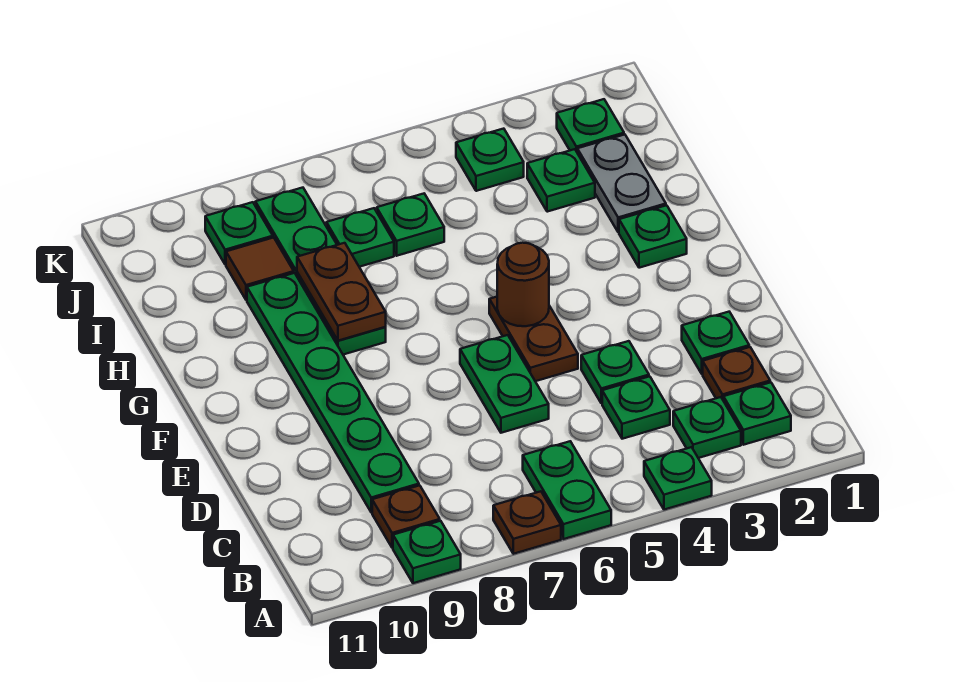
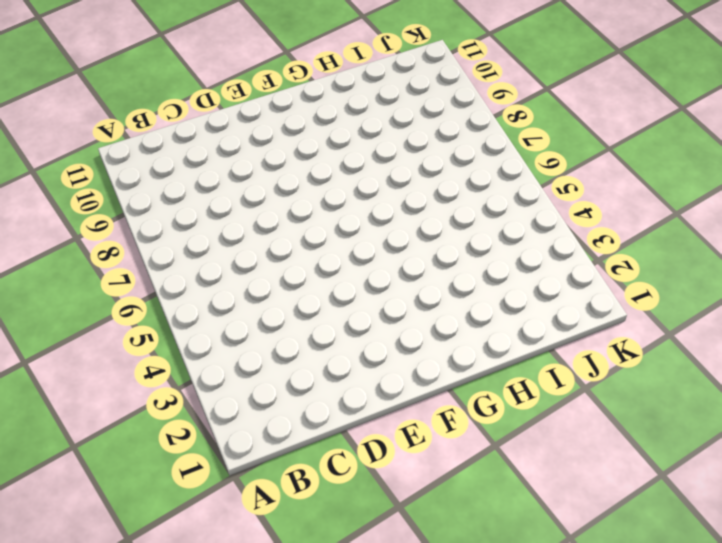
none -> green 1x1 plate [644,447,712,510]
none -> green 1x2 plate [523,441,611,539]
none -> brown 1x1 plate [493,491,561,554]

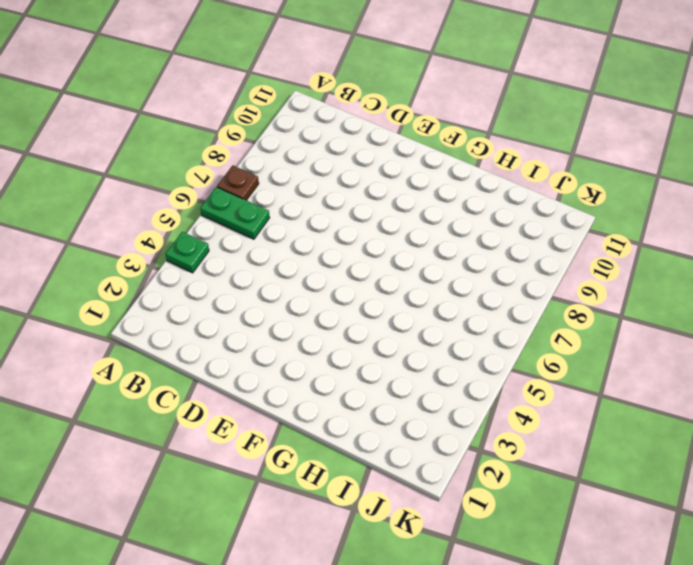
none -> green 1x1 plate [393,521,461,583]
none -> green 1x1 plate [723,382,791,445]
none -> green 1x1 plate [673,397,741,458]

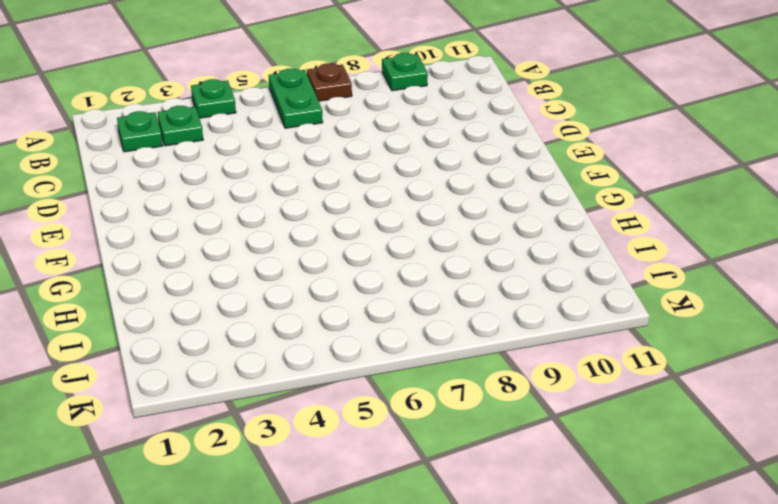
none -> brown 1x1 plate [372,485,440,548]
none -> brown 1x1 plate [703,347,770,399]
none -> green 1x1 plate [602,376,670,439]

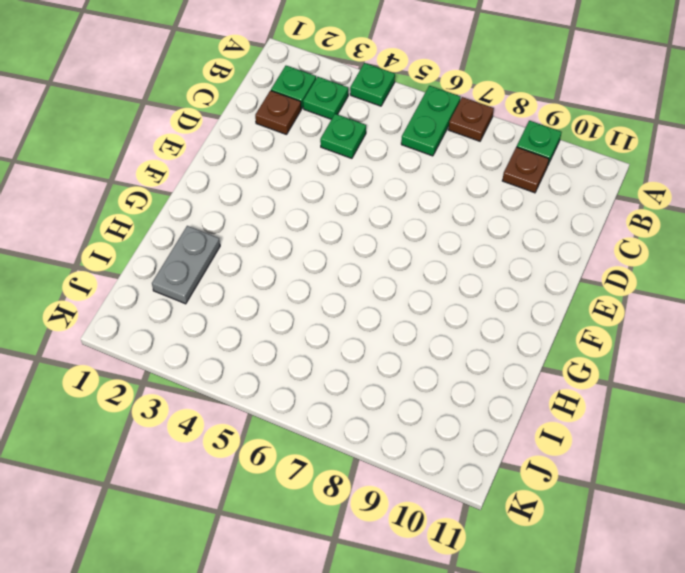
none -> green 1x6 plate [247,273,419,512]
none -> green 1x1 plate [682,312,749,374]
none -> green 1x1 plate [581,341,649,403]

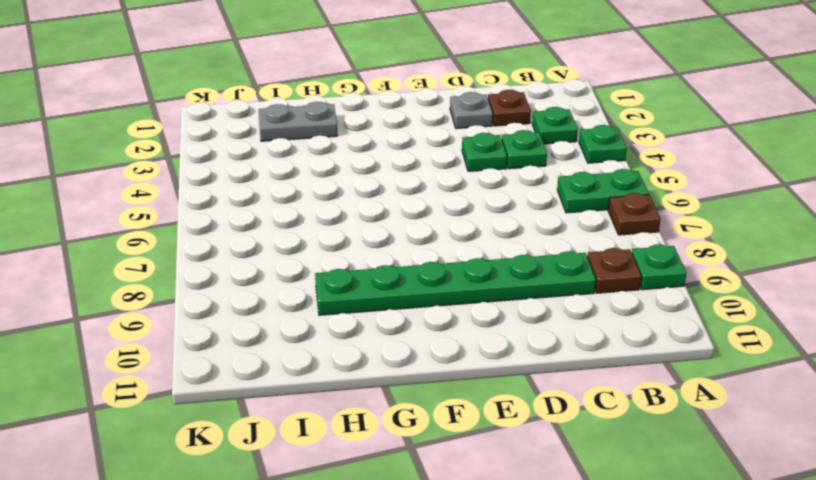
grey 1x1 plate [450,92,493,129] -> green 1x1 plate [682,312,749,374]
none -> green 1x1 plate [723,382,791,445]
none -> green 1x2 plate [460,335,549,433]
none -> brown 1x2 plate [489,297,578,381]

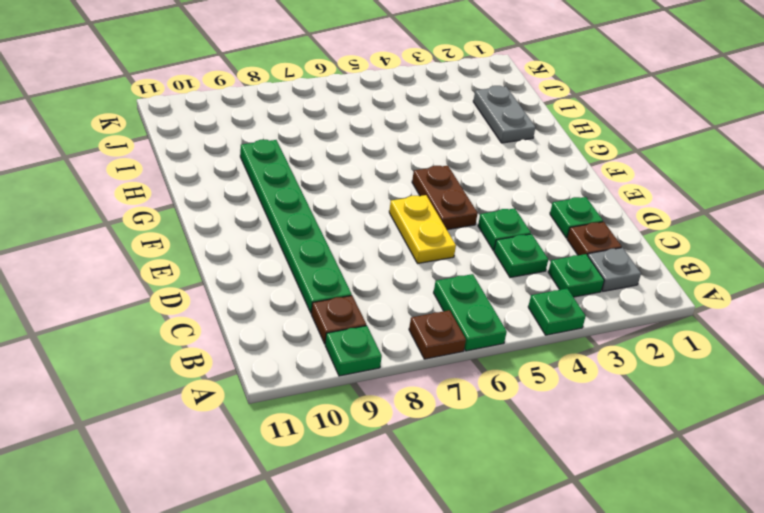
grey 1x1 plate [588,248,641,291] -> green 1x1 plate [723,382,791,445]
yellow 1x2 plate [389,195,456,264] -> green 1x2 plate [460,335,549,433]
none -> green 1x1 plate [619,205,687,268]
none -> green 1x4 plate [255,188,386,355]
none -> green 1x1 plate [527,149,595,212]

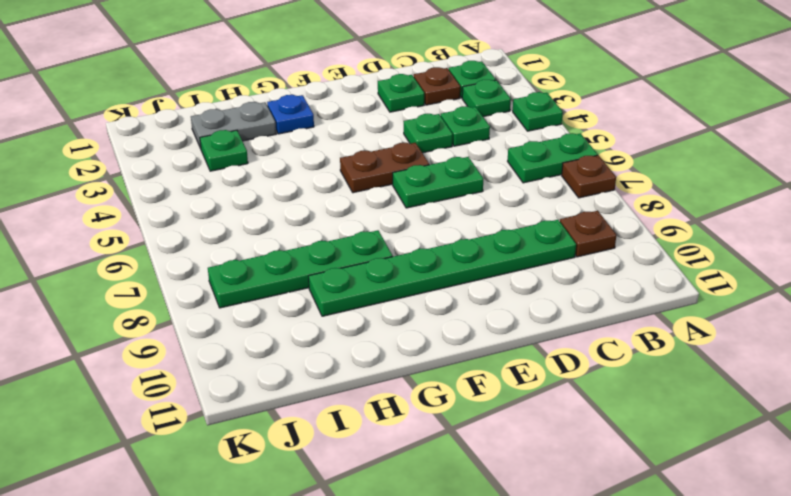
blue 1x1 plate [267,95,314,134] -> green 1x1 plate [619,205,687,268]
none -> green 1x1 plate [393,521,461,583]
none -> green 1x1 plate [377,194,444,256]
none -> green 1x1 plate [326,208,394,267]

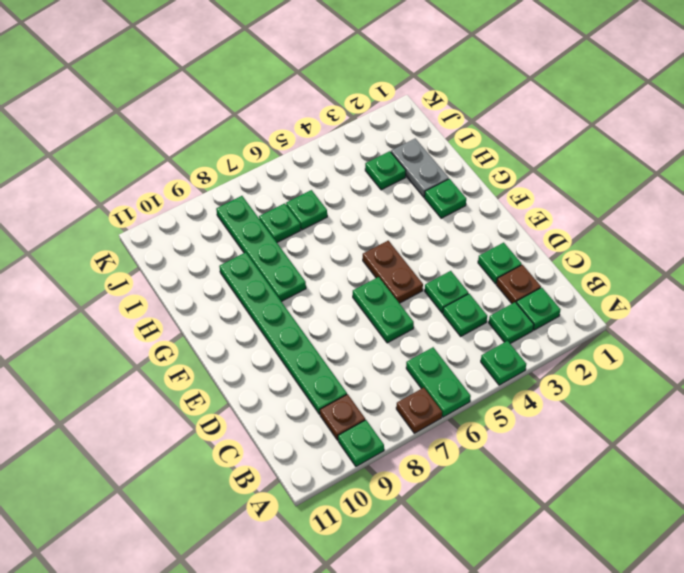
none -> brown 1x1 tile [226,238,294,300]
none -> green 1x1 plate [557,99,624,152]
none -> green 1x1 plate [456,129,524,191]

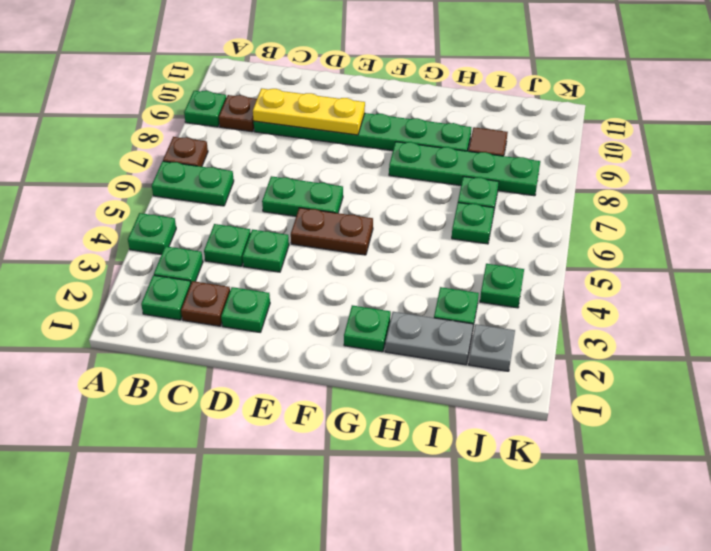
yellow 1x3 plate [253,89,365,135] -> none
grey 1x1 plate [469,324,515,371] -> green 1x1 plate [557,99,624,152]
none -> green 1x1 plate [205,202,273,265]
none -> brown 1x1 round brick [497,243,549,326]
none -> brown 1x2 plate [297,243,386,341]

